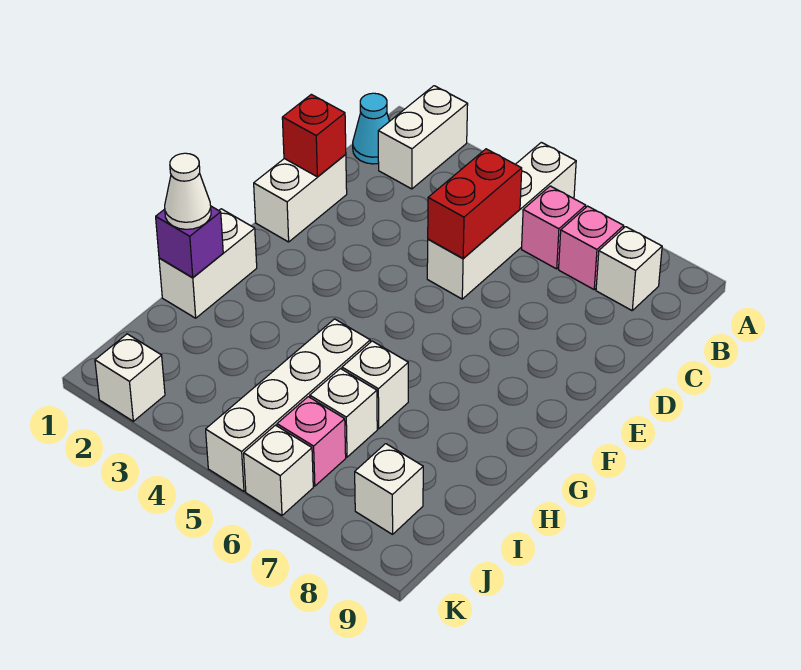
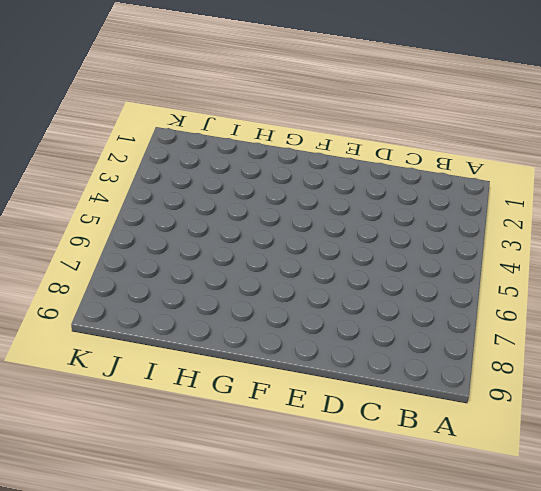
none -> white 1x2 brick [378,86,468,189]
none -> white 1x4 brick [427,142,576,299]
none -> cyan 1x1 cone [353,93,389,164]

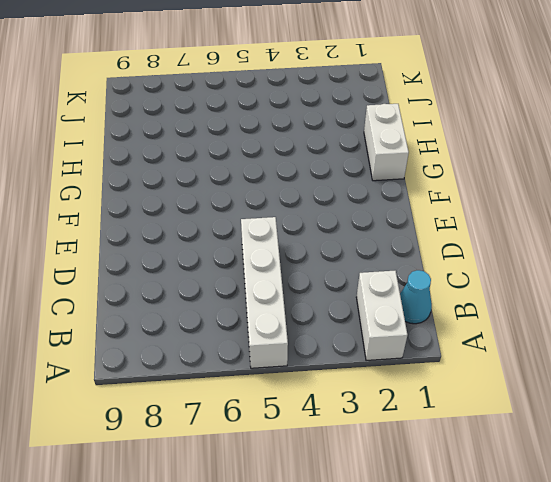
none -> pink 1x1 brick [522,186,586,269]
none -> pink 1x1 brick [559,206,624,289]
none -> white 1x1 brick [596,227,662,310]

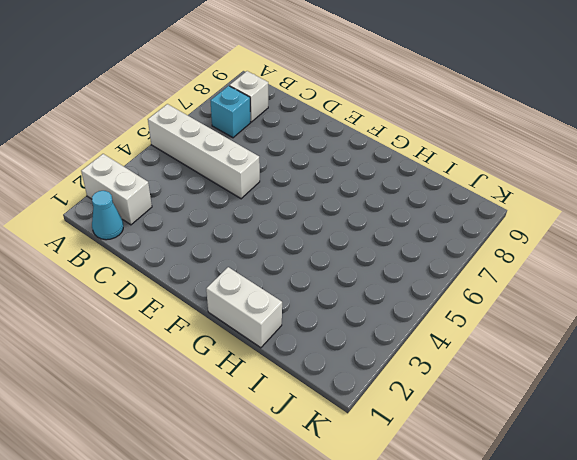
cyan 1x1 brick [210,86,251,138] -> pink 1x1 brick [559,206,624,289]
none -> pink 1x1 brick [522,186,586,269]
none -> white 1x2 brick [254,154,347,242]
none -> white 1x4 brick [206,319,370,491]

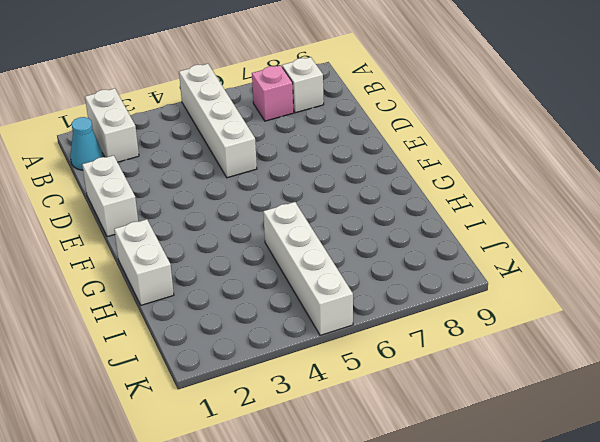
none -> pink 1x1 brick [522,186,586,269]
none -> white 1x1 brick [342,341,408,429]
none -> white 1x1 brick [310,369,377,457]

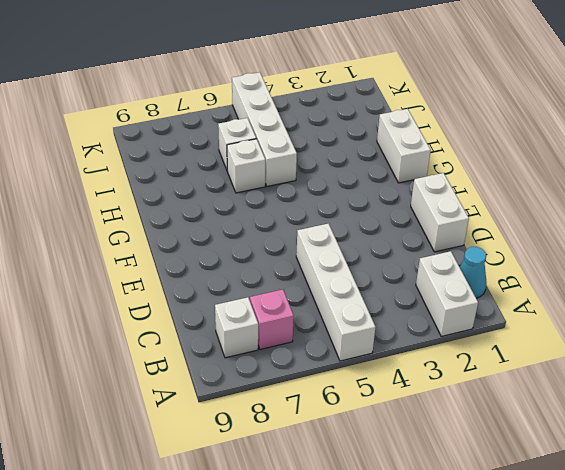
none -> pink 1x1 brick [522,186,586,269]
none -> pink 1x1 brick [277,397,346,486]
none -> white 1x1 brick [355,444,423,534]

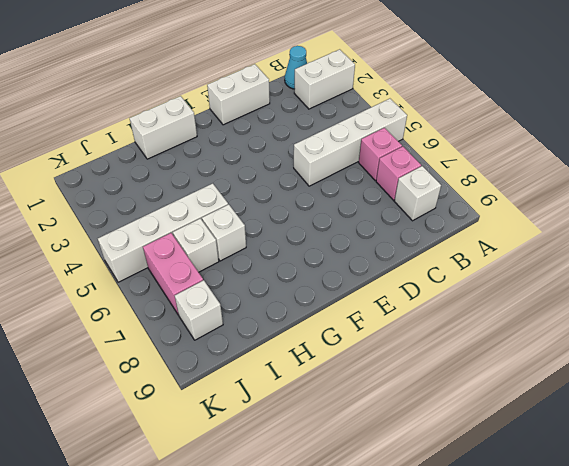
pink 1x2 brick [143,233,203,315] -> pink 1x1 brick [277,397,346,486]
none -> white 1x1 brick [95,334,165,421]
none -> white 1x1 brick [244,425,313,515]
none -> red 1x2 brick [428,149,522,258]

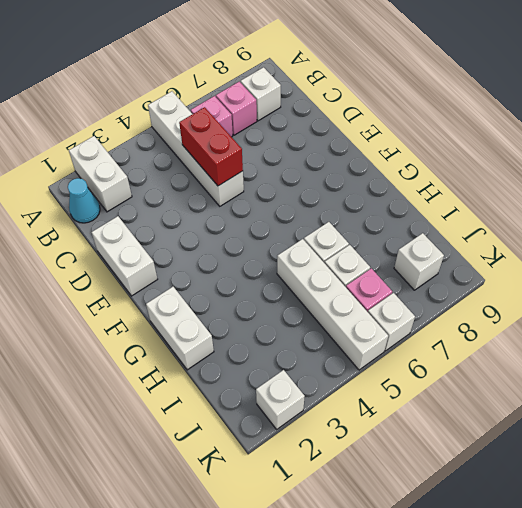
none -> red 1x1 brick [282,94,346,177]
none -> purple 1x1 brick [156,206,223,277]
none -> white 1x1 cone [165,153,211,229]

